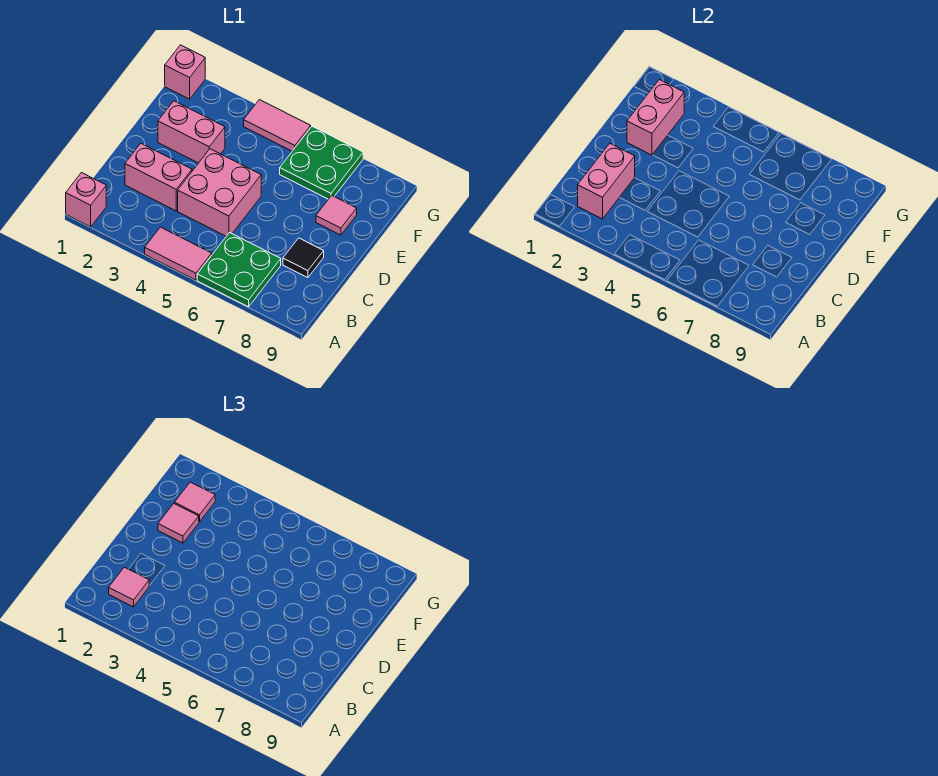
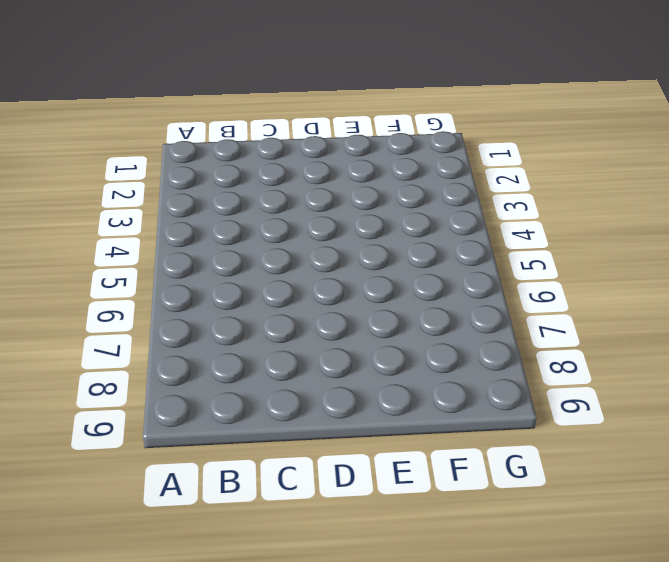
none -> pink 1x1 brick [66,173,106,227]
none -> pink 1x2 tile [145,227,212,280]
none -> green 2x2 plate [197,233,281,307]

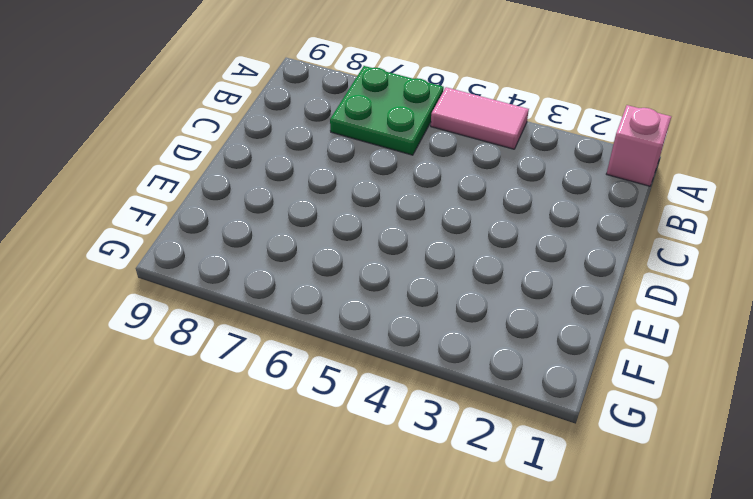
none -> pink 1x2 brick [125,144,192,211]
none -> pink 2x2 brick [178,149,261,236]
none -> black 1x1 tile [283,238,324,278]

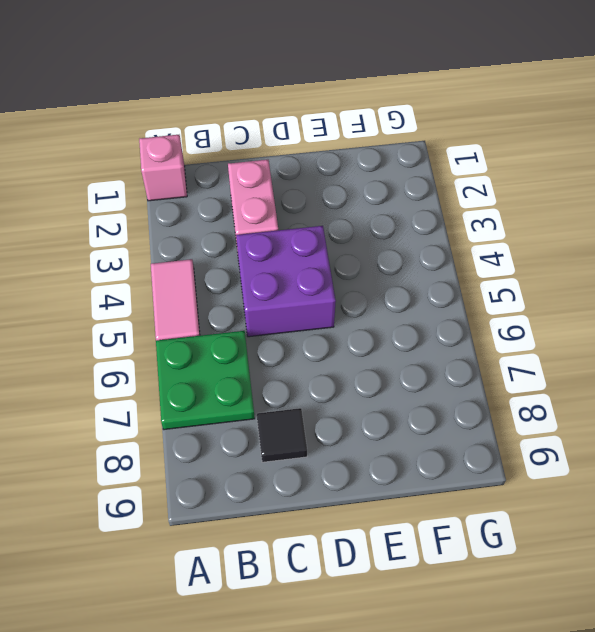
purple 2x2 brick [236,226,336,337] -> pink 2x2 brick [178,149,261,236]
none -> pink 1x2 brick [158,101,225,163]
none -> pink 1x1 tile [316,195,357,235]
none -> green 2x2 plate [280,126,363,199]

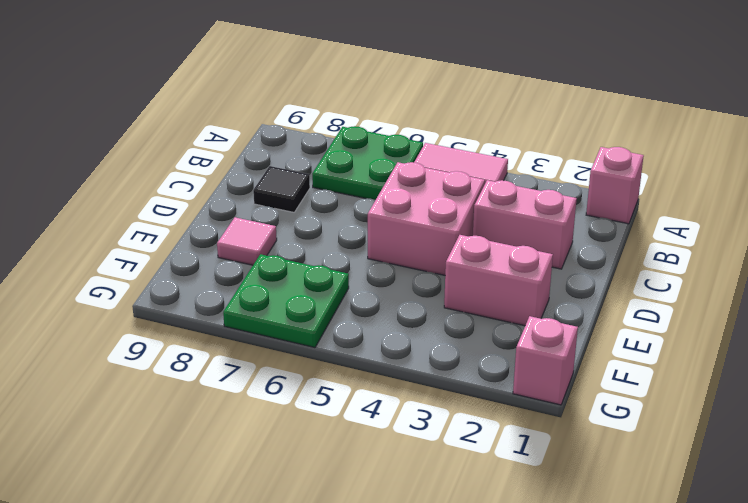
none -> pink 1x2 tile [244,100,311,151]
none -> pink 1x2 brick [578,144,635,219]
none -> pink 1x2 brick [627,80,684,155]

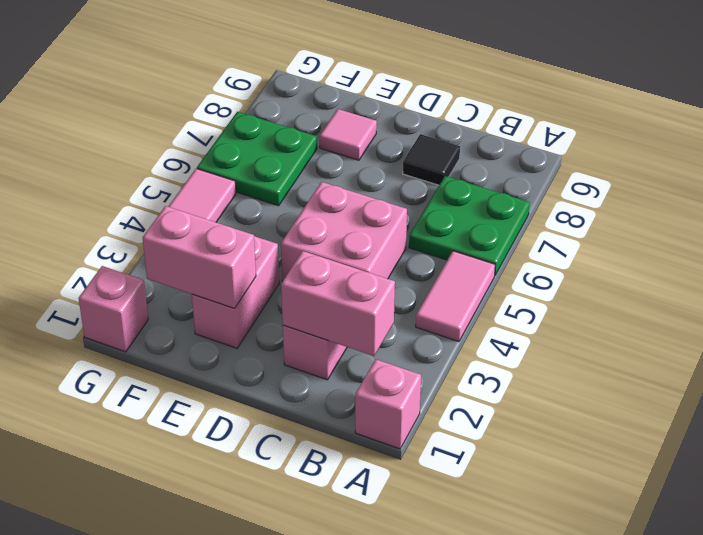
none -> pink 1x1 tile [109,567,149,607]
none -> pink 1x1 tile [158,504,199,543]
none -> pink 1x1 tile [174,482,215,522]

